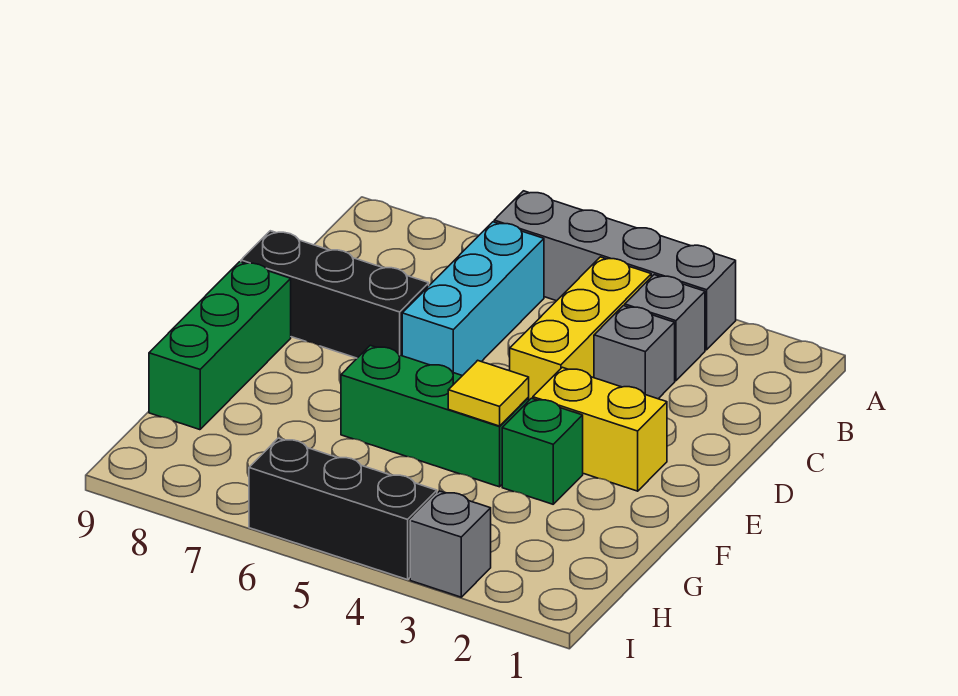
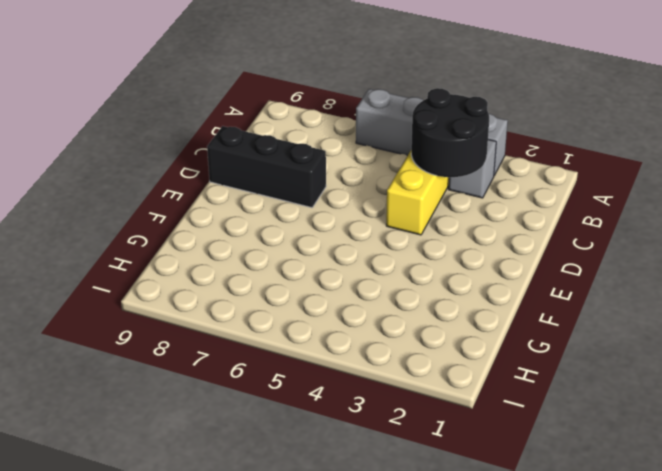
black 2x2 round brick [411,88,489,177] -> none
none -> cyan 1x3 brick [402,222,544,376]
none -> grey 1x1 brick [594,306,675,399]
none -> yellow 1x2 brick [533,367,667,491]

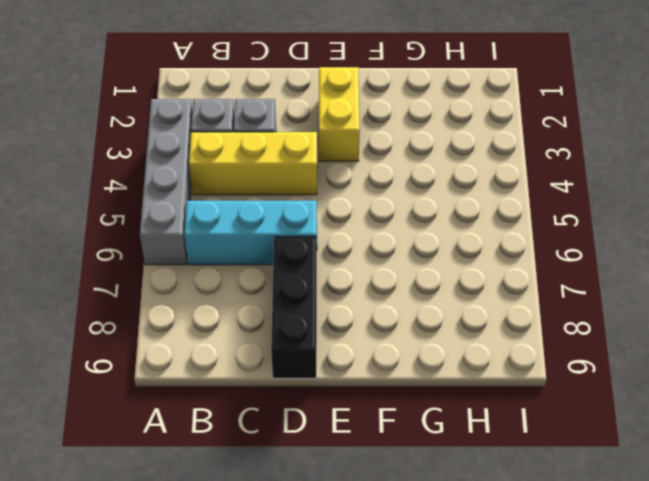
none -> green 1x3 brick [149,262,291,430]
none -> green 1x1 brick [502,398,583,504]
none -> green 1x3 brick [341,345,529,487]

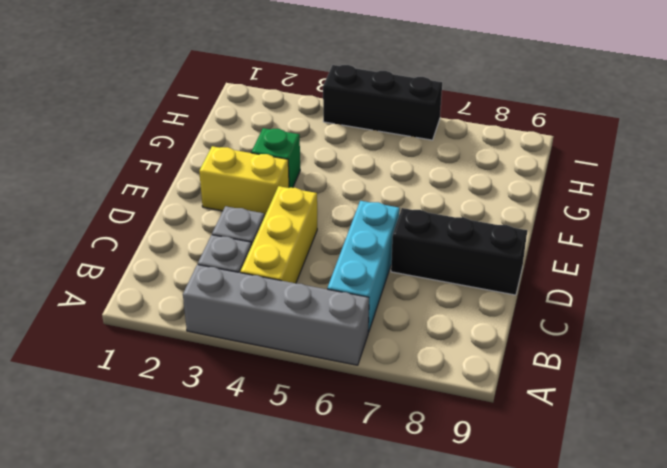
none -> green 1x3 brick [149,262,291,430]
none -> green 1x3 brick [341,345,529,487]
none -> grey 1x1 brick [410,491,491,597]

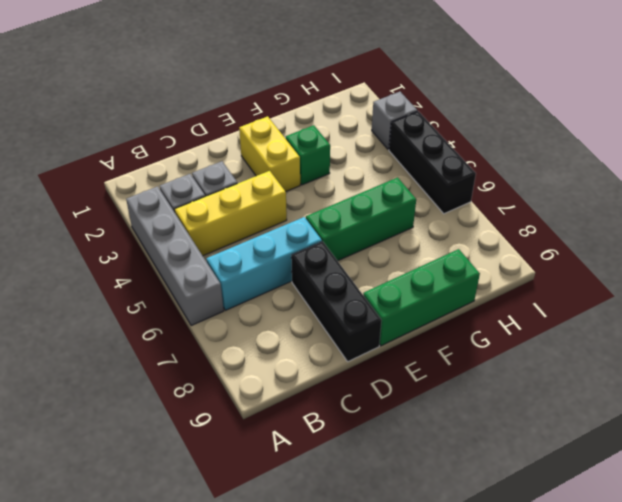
green 1x3 brick [306,177,416,261] -> green 1x3 brick turned to [341,345,529,487]
none -> yellow 1x1 tile [448,360,529,426]

